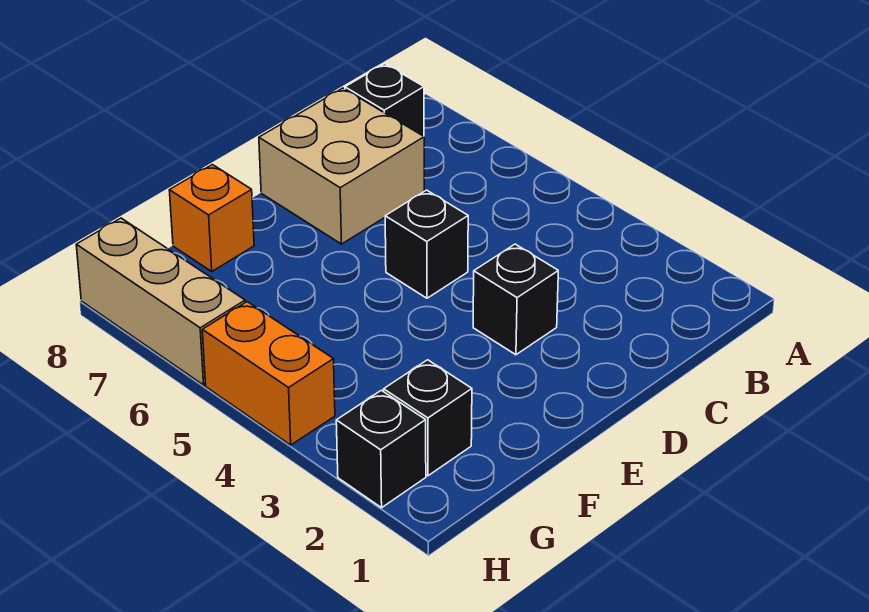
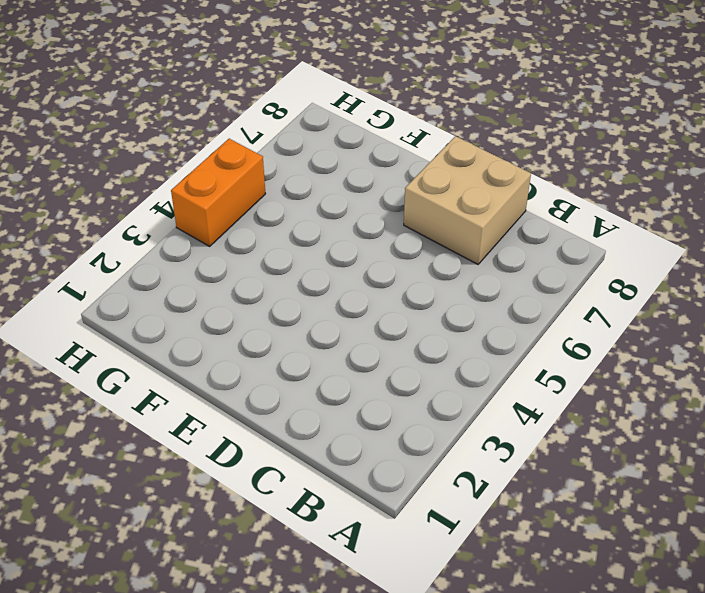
none -> black 1x1 brick [345,64,424,136]
none -> black 1x1 brick [473,244,558,355]

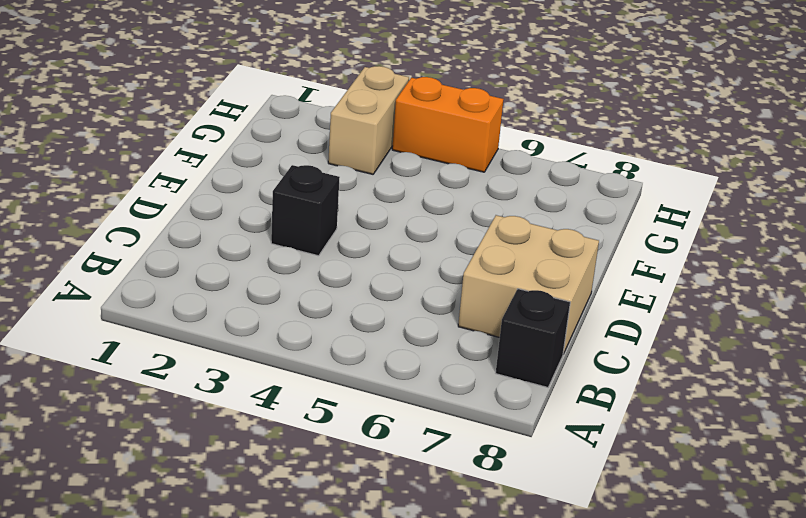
tan 1x2 brick [328,66,409,174] -> none
none -> black 1x1 brick [385,190,468,298]
none -> orange 1x1 brick [169,165,254,271]

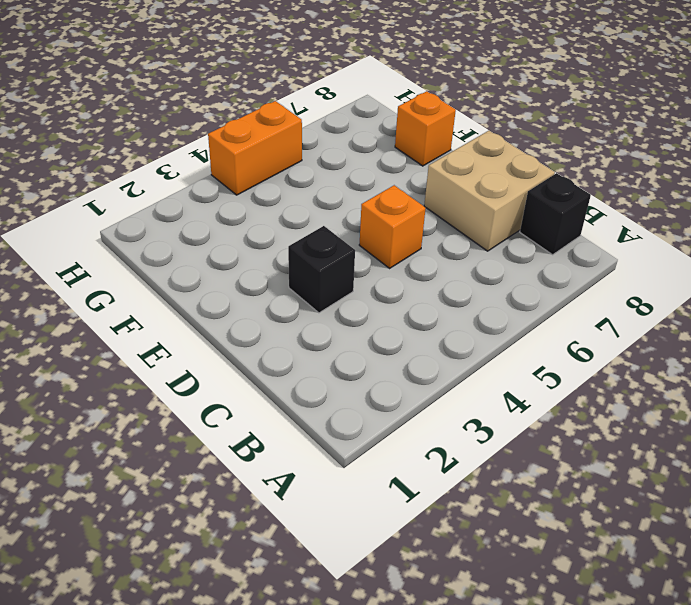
orange 1x1 brick [359,185,426,268] -> black 1x1 brick [385,190,468,298]
none -> black 1x1 brick [384,360,472,476]
none -> black 1x1 brick [336,390,426,508]

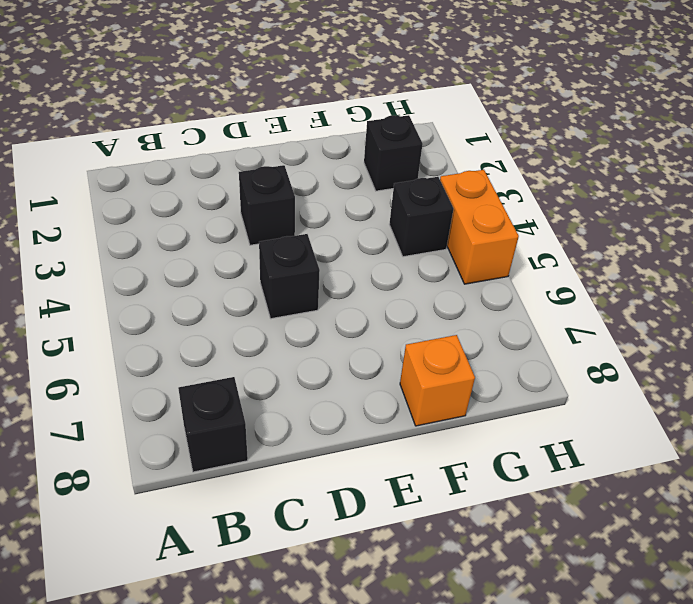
black 1x1 brick [389,177,453,257] -> black 1x1 brick moved to [336,390,426,508]
none -> tan 2x2 brick [259,88,424,244]
none -> tan 1x3 brick [76,218,245,385]

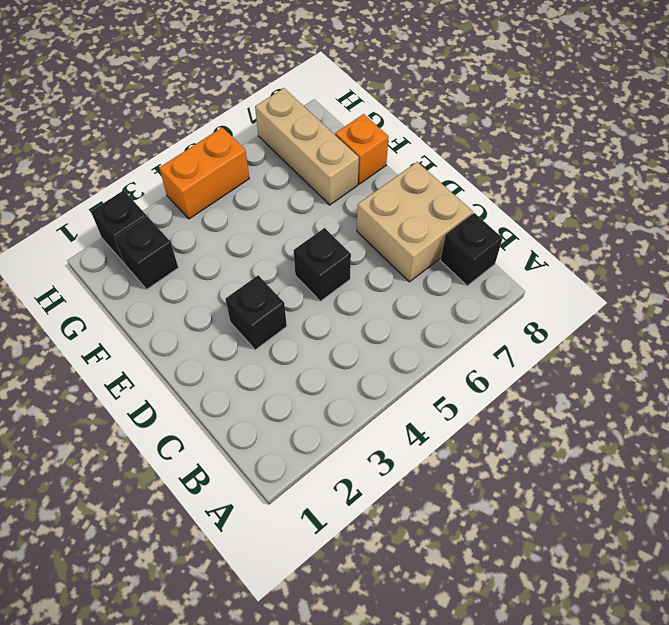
tan 1x3 brick [255,88,359,205] -> tan 1x3 brick turned to [76,218,245,385]

